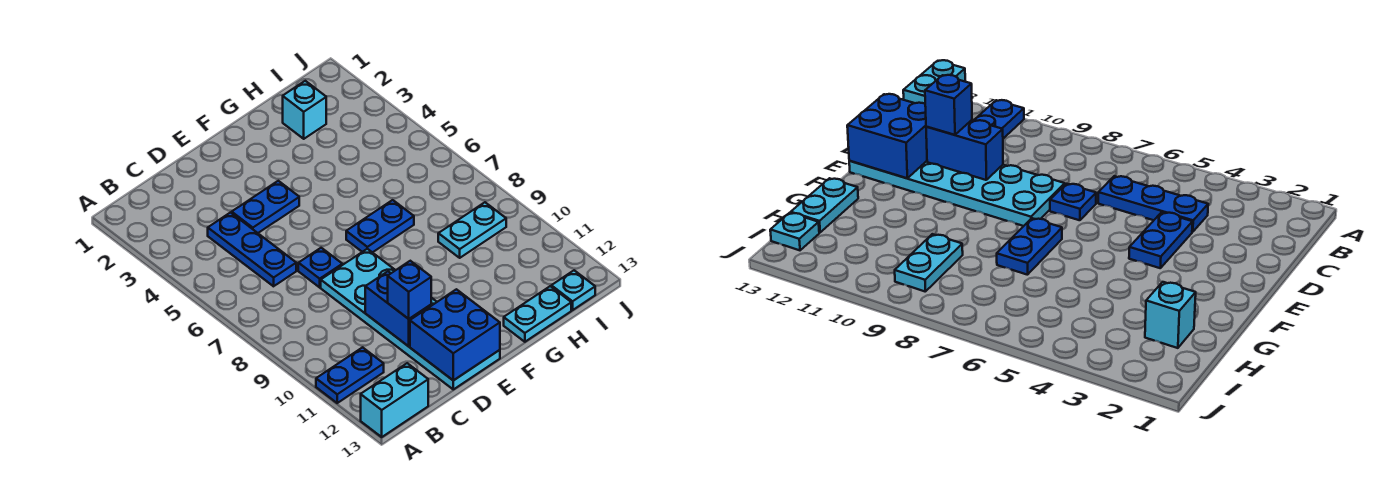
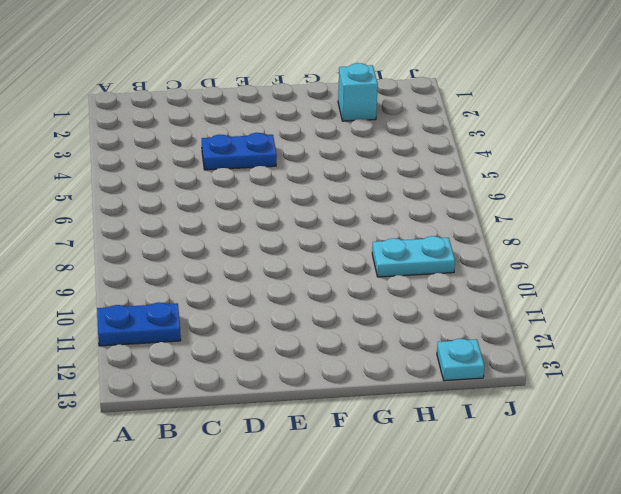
none -> cyan 1x2 brick [361,363,428,437]
none -> blue 1x3 plate [208,213,296,286]
none -> blue 1x1 plate [298,248,342,287]

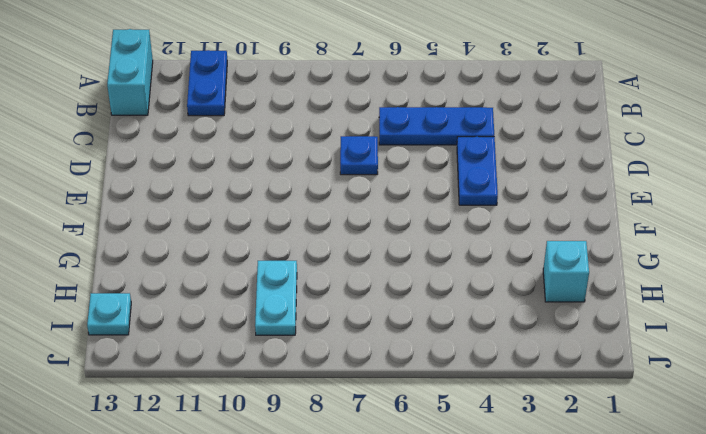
none -> cyan 2x6 plate [321,249,500,389]
none -> blue 1x2 plate [346,200,414,253]
none -> cyan 1x2 plate [504,286,571,342]

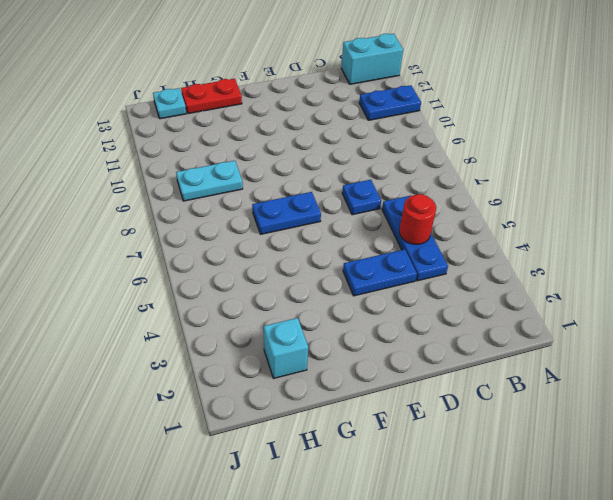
red 1x1 round brick [399,194,436,245] -> none
red 1x2 plate [181,79,242,114] -> cyan 1x2 plate [504,286,571,342]
none -> cyan 2x6 plate [321,249,500,389]
none -> blue 1x2 brick [365,271,431,346]
none -> blue 2x2 brick [410,289,500,380]

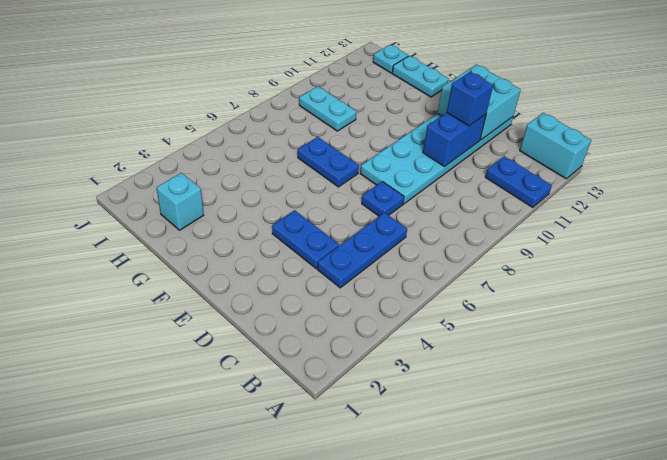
cyan 2x2 brick [437,65,521,140] -> blue 2x2 brick [410,289,500,380]

